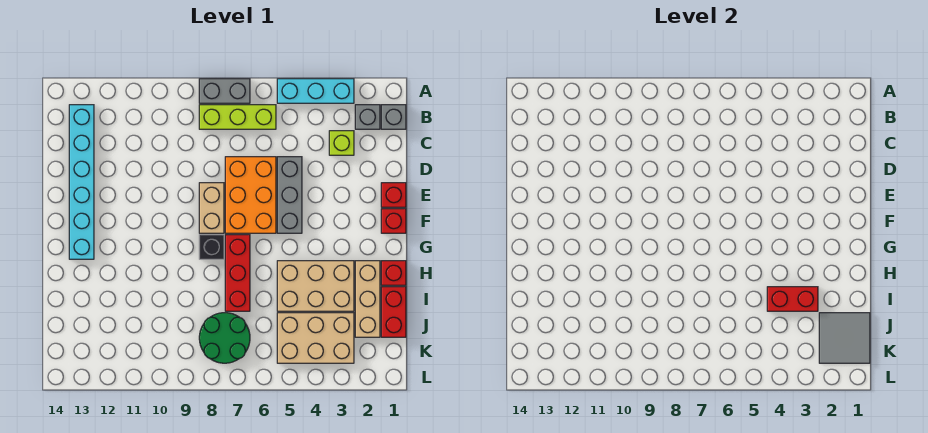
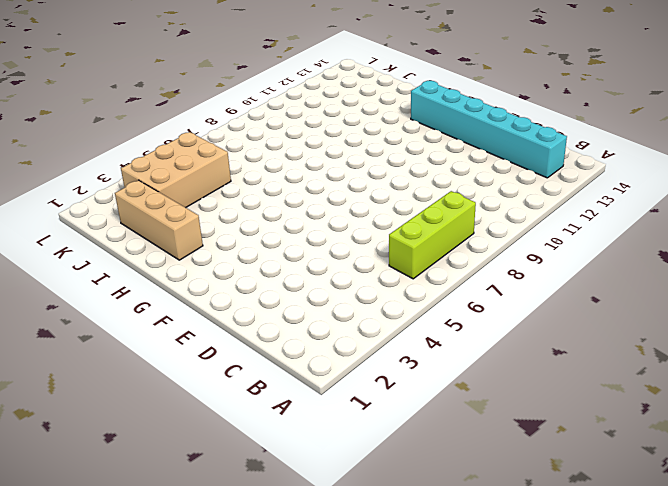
none -> cyan 1x3 brick [277,79,354,103]
none -> grey 1x2 brick [199,79,250,103]
none -> grey 1x1 brick [381,105,406,129]

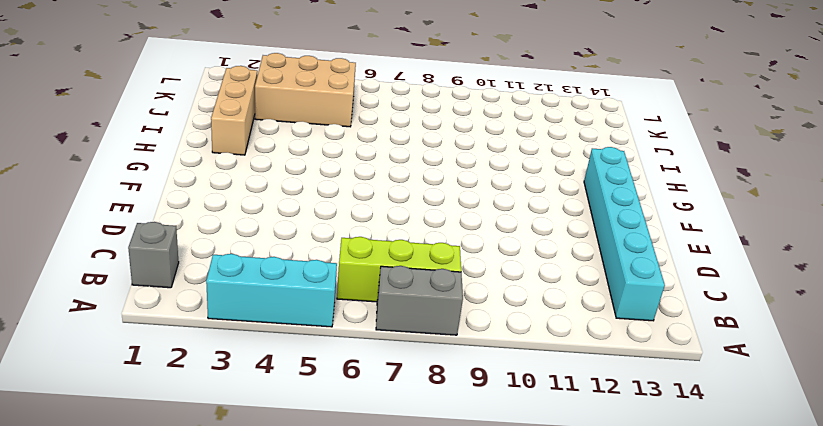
none -> grey 1x1 brick [355,105,380,129]
none -> lime 1x1 brick [329,131,354,155]
none -> grey 1x3 brick [277,157,302,233]

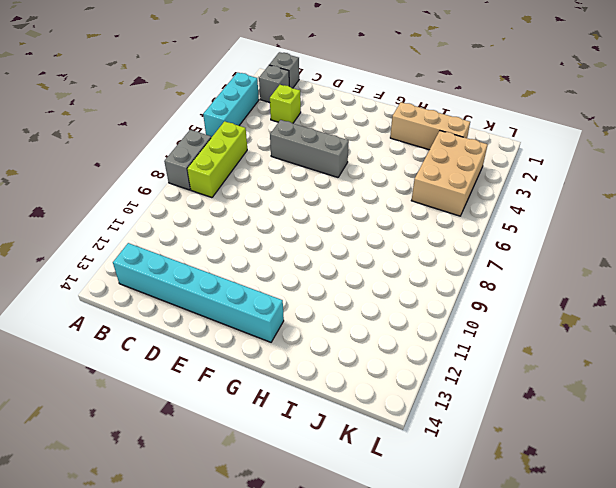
none -> orange 2x3 brick [225,157,276,233]
none -> red 1x1 brick [381,183,406,207]
none -> tan 1x2 brick [199,183,224,233]

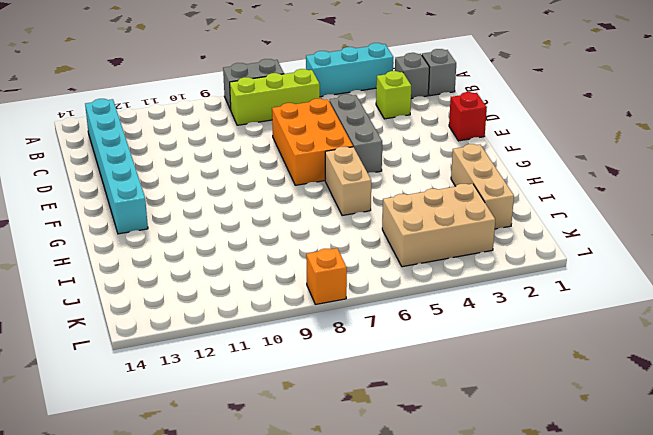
tan 1x2 brick [325,147,371,216] -> tan 1x2 brick moved to [199,183,224,233]
orange 1x1 brick [306,248,347,304] -> none
none -> red 1x1 brick [381,209,406,233]
none -> red 1x3 brick [225,235,250,311]
none -> black 1x1 brick [199,235,224,259]

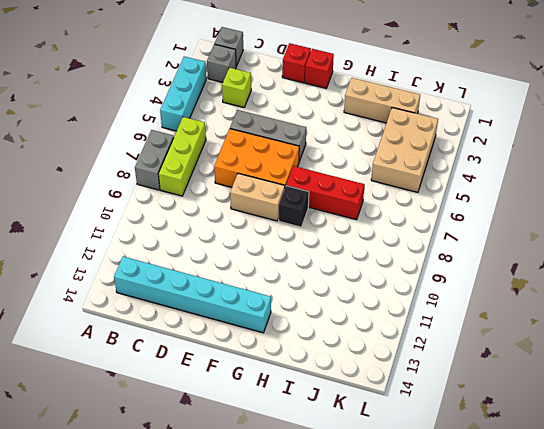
none -> red 1x1 brick [381,261,406,285]
none -> tan 2x3 brick [277,261,354,311]
none -> red 1x2 brick [381,287,406,337]

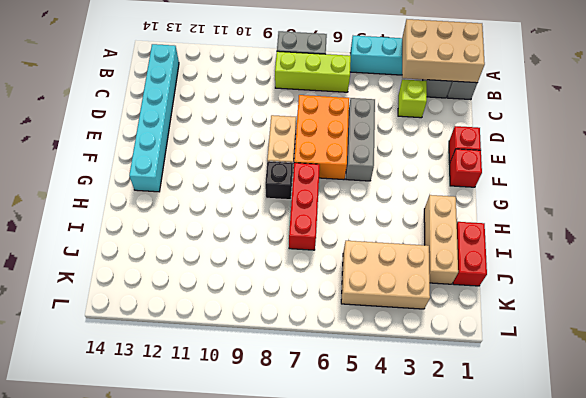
tan 2x3 brick [402,19,485,83] -> tan 2x3 brick moved to [277,261,354,311]
none -> red 1x1 brick [381,261,406,285]
none -> green 2x2 round brick [199,313,250,363]
none -> red 1x2 brick [767,287,818,311]

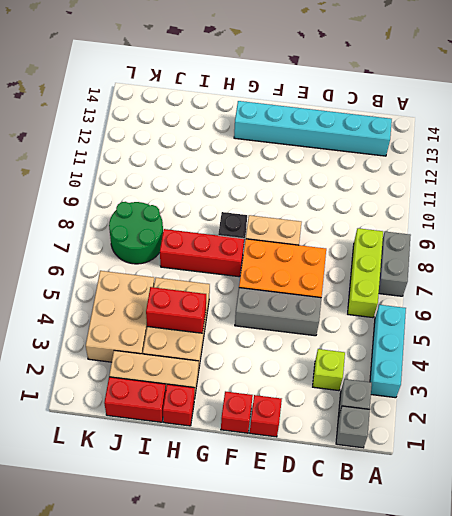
red 1x2 brick [146,287,206,333] -> red 1x2 brick turned to [767,287,818,311]
none -> grey 2x2 tile [819,313,870,363]

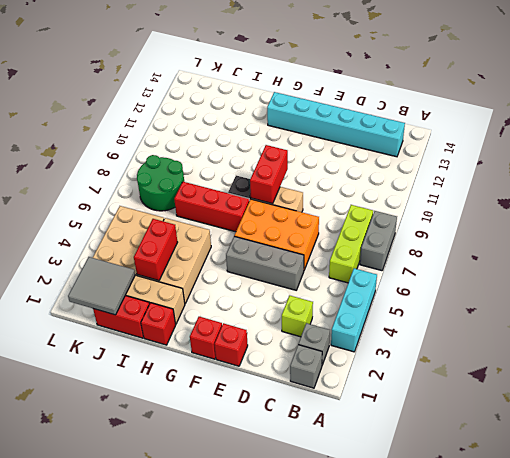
red 1x2 brick [250,145,288,204] -> none

